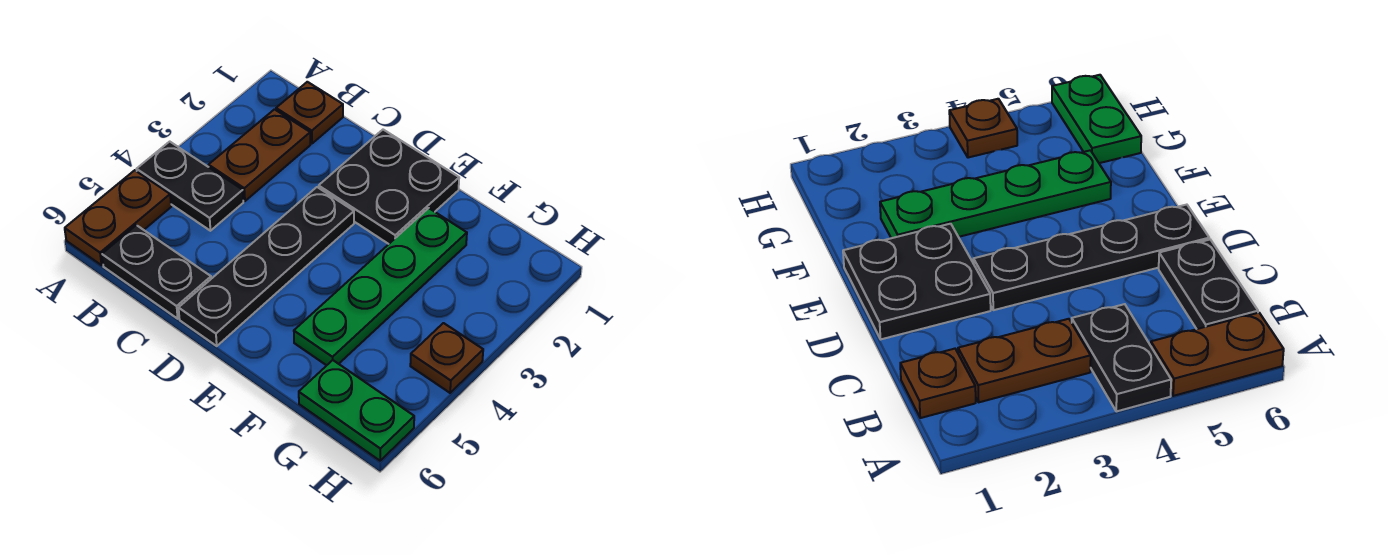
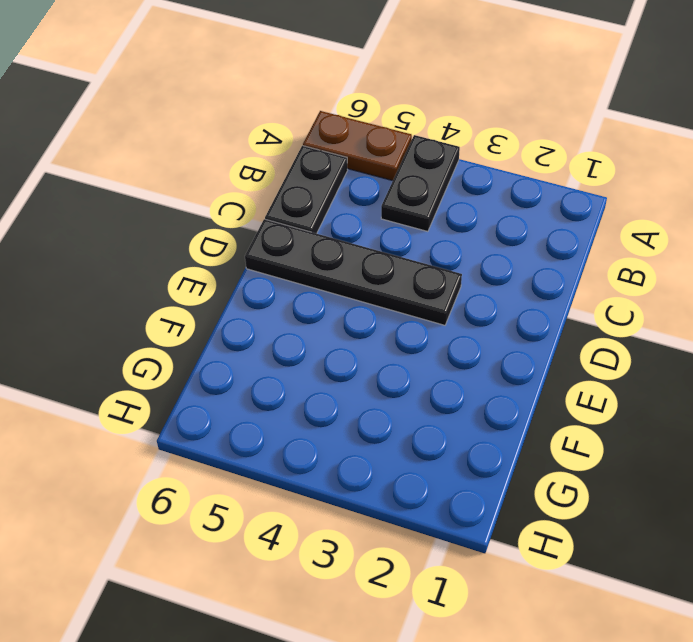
none -> brown 1x1 plate [276,82,343,144]
none -> brown 1x2 plate [209,109,310,201]

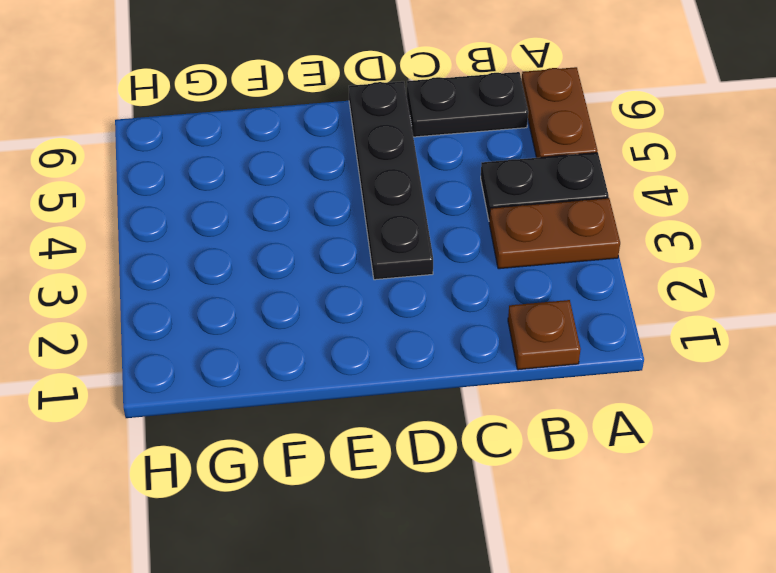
brown 1x2 plate [489,198,620,269] -> brown 1x2 plate turned to [209,109,310,201]
none -> black 2x2 plate [319,130,459,244]
none -> green 1x4 plate [294,208,467,365]

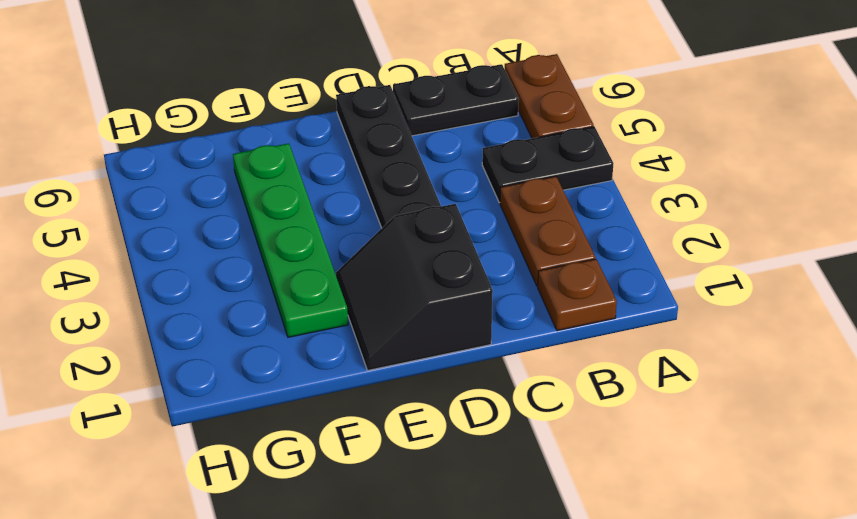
black 2x2 slope [336,204,493,370] -> black 2x2 plate [319,130,459,244]
none -> green 1x2 plate [299,360,414,461]
none -> brown 1x1 plate [410,323,483,393]

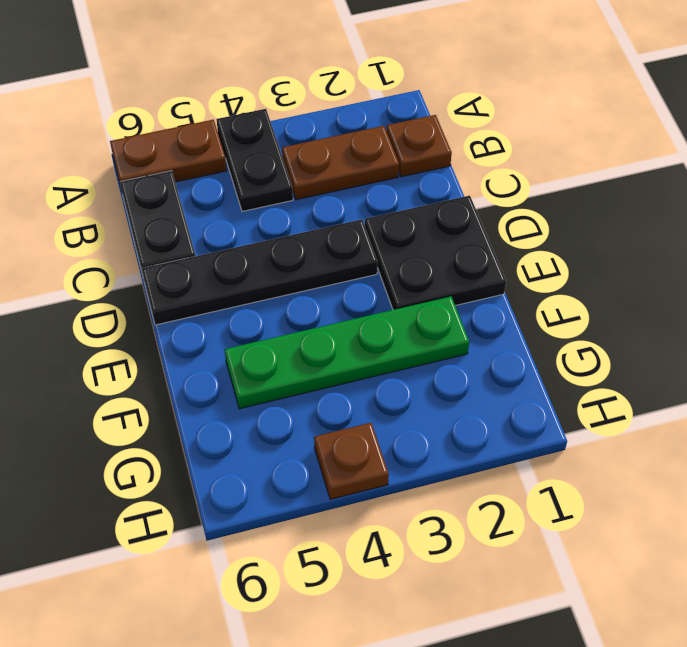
none -> green 1x2 plate [299,360,414,461]

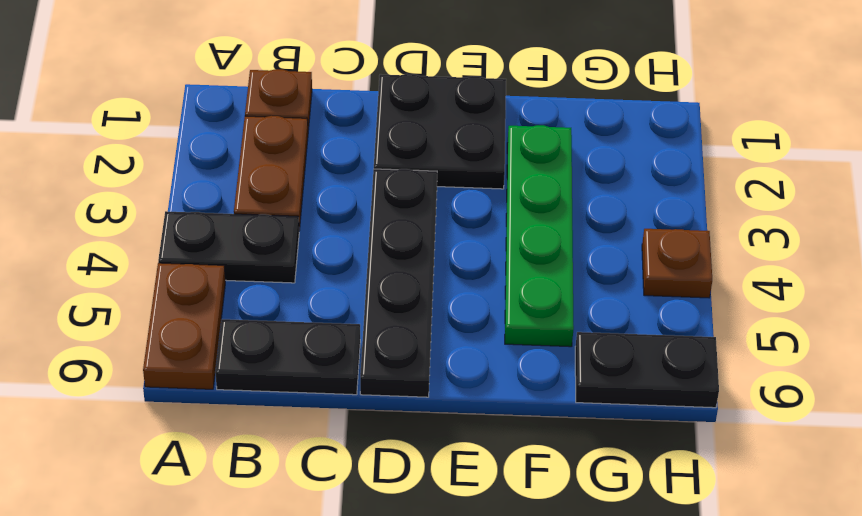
black 1x2 plate [575,332,719,408] -> green 1x2 plate [299,360,414,461]

